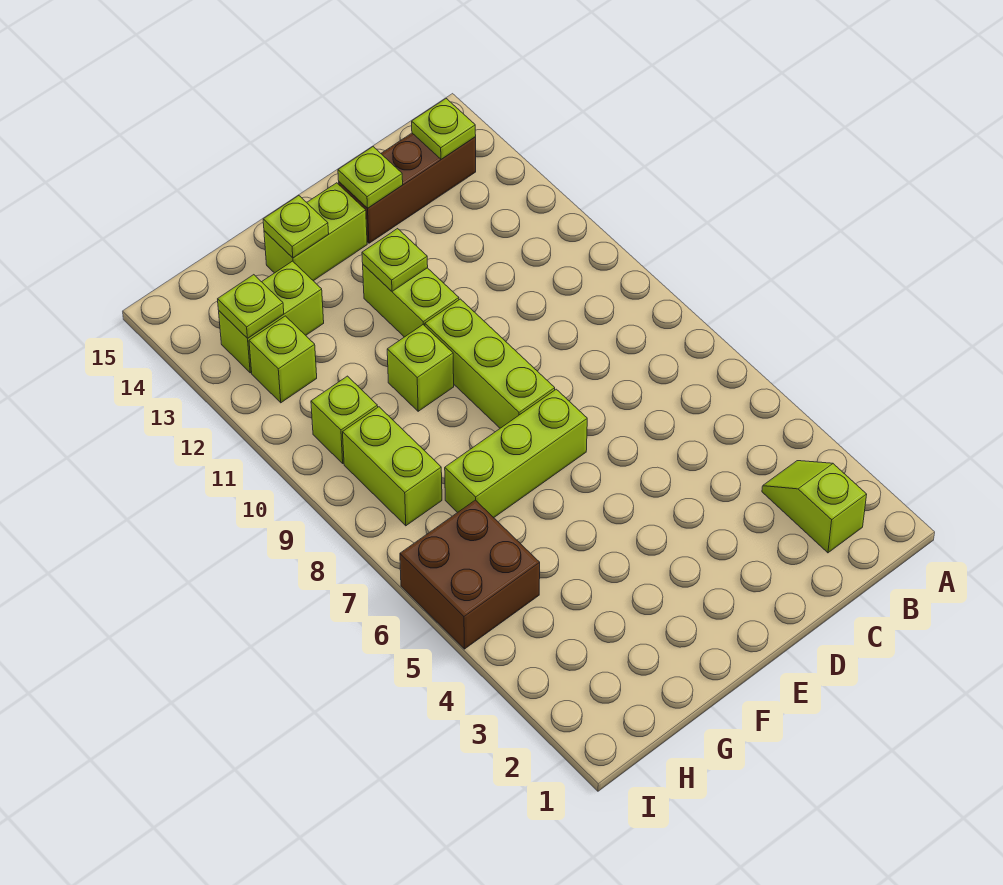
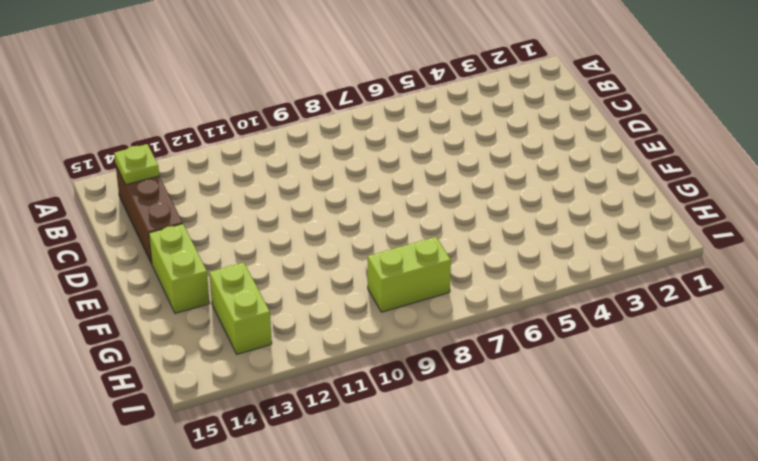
none -> lime 1x2 slope [762,461,867,553]
none -> lime 1x3 brick [445,389,587,518]
none -> lime 1x3 brick [425,299,555,428]

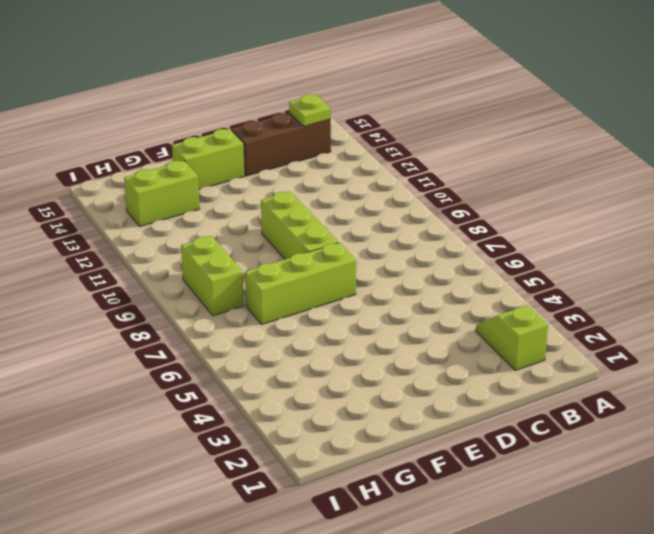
none -> lime 1x2 brick [363,265,459,337]
none -> lime 1x1 brick [387,325,454,411]
none -> brown 2x2 brick [400,500,540,649]

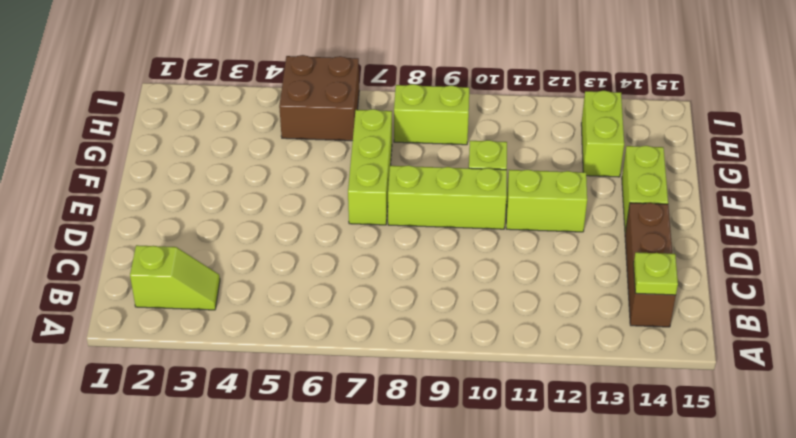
none -> lime 1x1 brick [311,376,378,463]
none -> lime 1x1 brick [249,316,317,403]
none -> lime 1x1 plate [338,147,403,208]

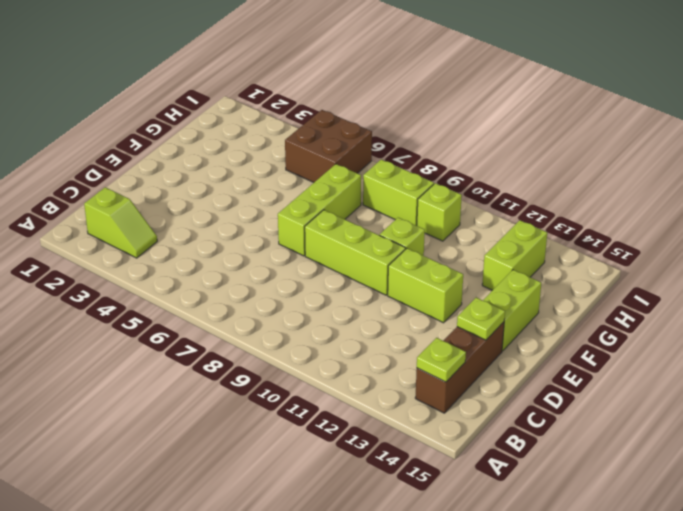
none -> lime 1x1 brick [249,316,317,403]
none -> lime 1x1 plate [362,229,428,291]
none -> lime 1x1 plate [263,196,329,258]

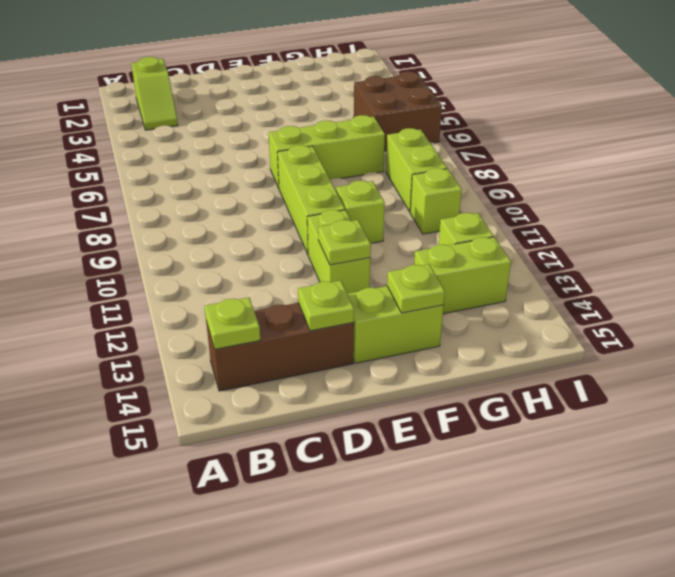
none -> lime 1x1 plate [218,275,284,338]

